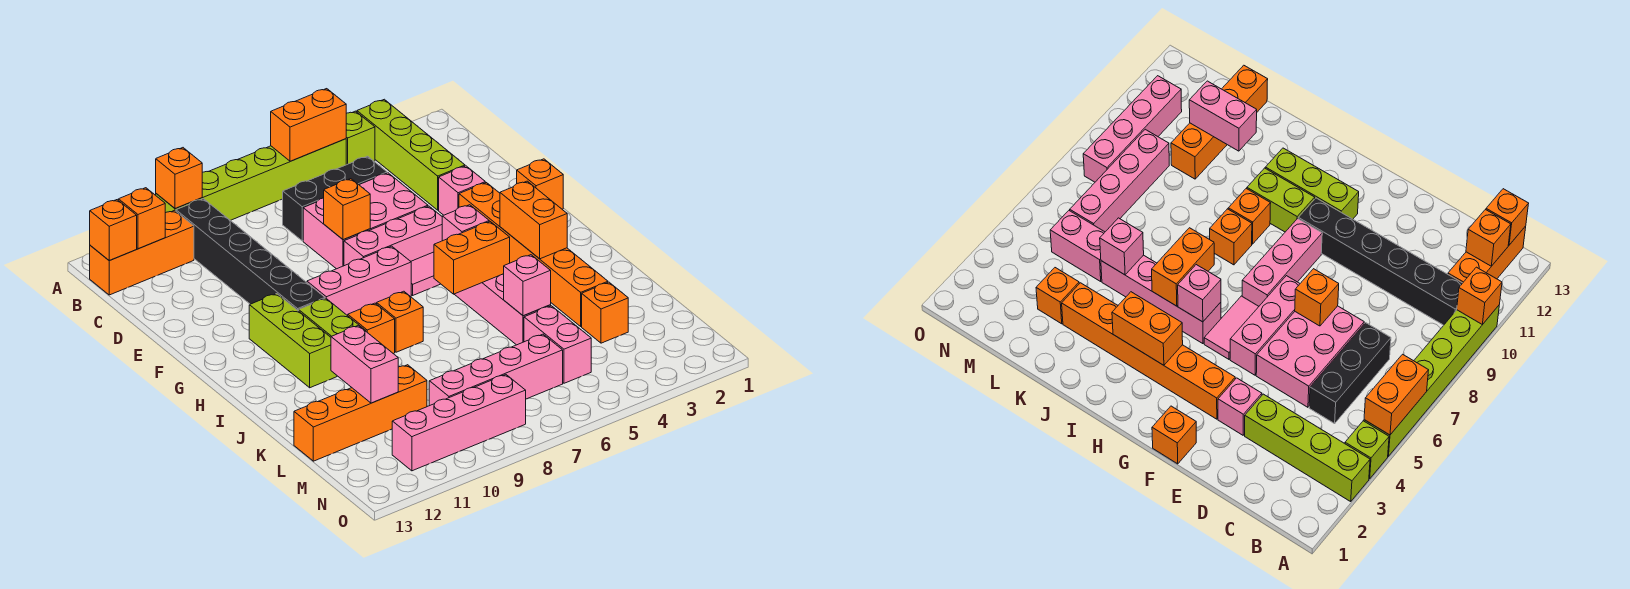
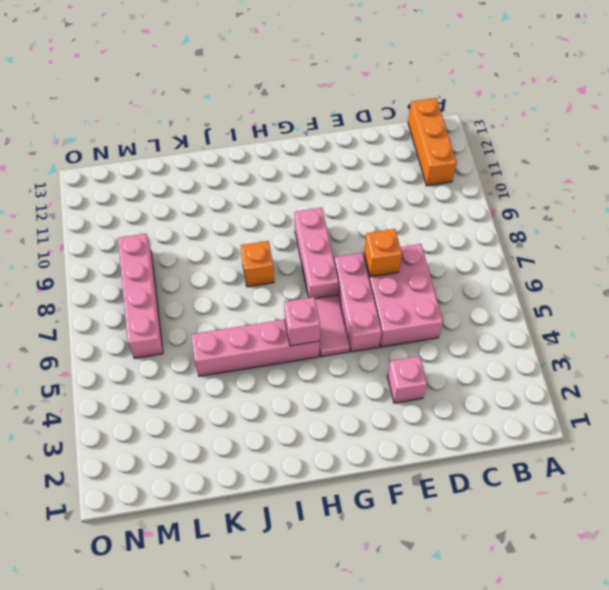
none -> lime 1x4 brick [357,99,465,210]
none -> lime 1x1 brick [346,111,375,165]
none -> lime 1x6 brick [156,139,346,220]
none -> black 1x6 brick [176,199,325,311]

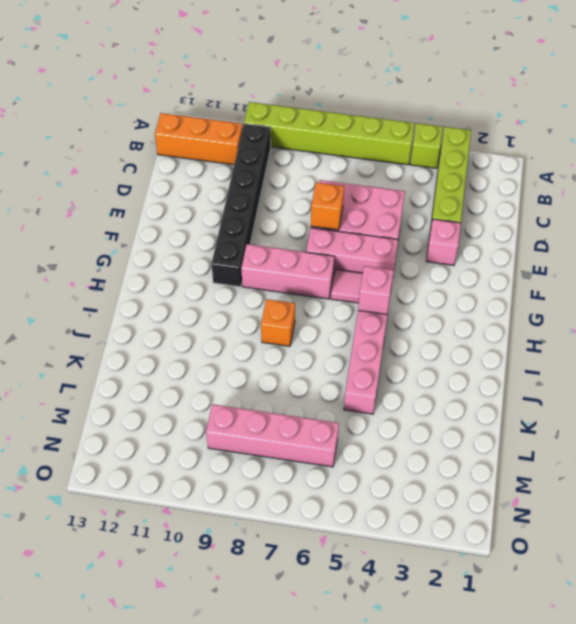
none -> black 1x3 brick [283,156,387,241]
none -> orange 1x1 brick [517,159,563,209]
none -> orange 1x6 brick [459,183,608,326]
none -> lime 1x3 brick [249,294,337,388]

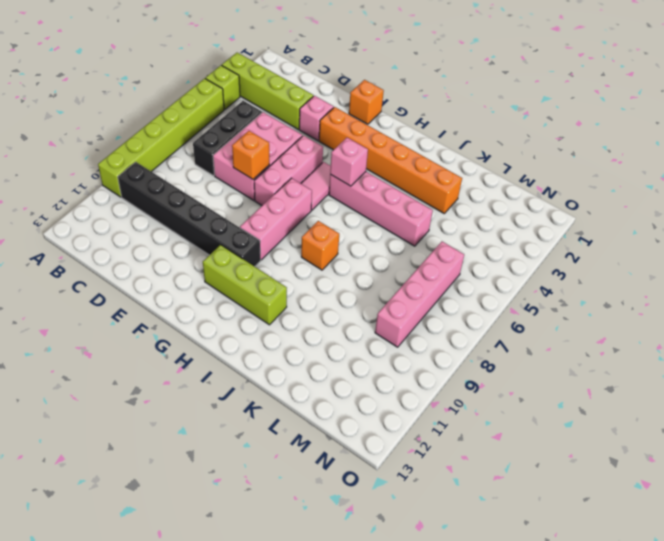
none -> orange 1x3 brick [90,210,194,295]
none -> lime 1x2 brick [299,298,366,337]
none -> orange 1x1 brick [348,303,395,354]
none -> orange 1x1 brick [582,282,628,343]

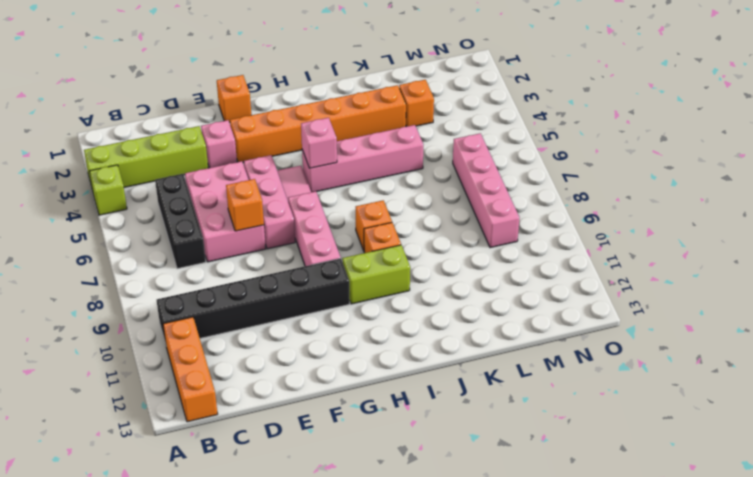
none -> lime 1x6 brick [156,139,346,220]
none -> lime 1x3 brick [249,294,337,388]
none -> pink 1x2 brick [524,306,591,383]
none -> orange 1x4 brick [294,365,427,461]

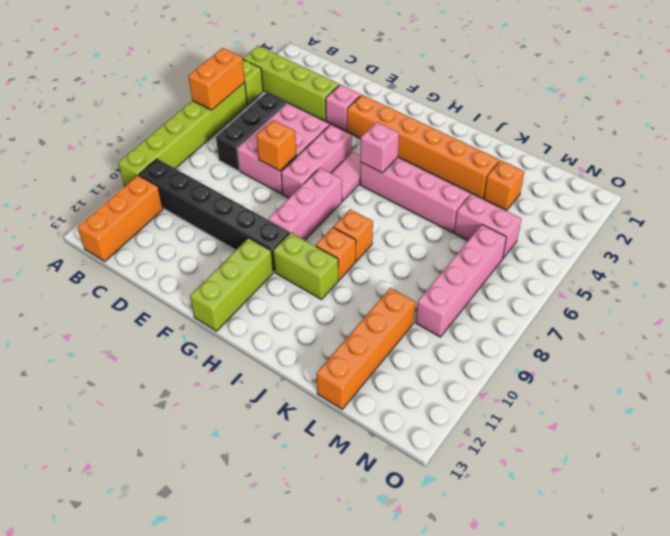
lime 1x3 brick [190,238,273,331] -> lime 1x3 brick turned to [249,294,337,388]
none -> orange 1x1 brick [517,159,563,209]
none -> pink 1x4 brick [392,375,526,471]
none -> orange 1x1 brick [156,148,202,209]
none -> orange 1x1 brick [119,188,165,249]

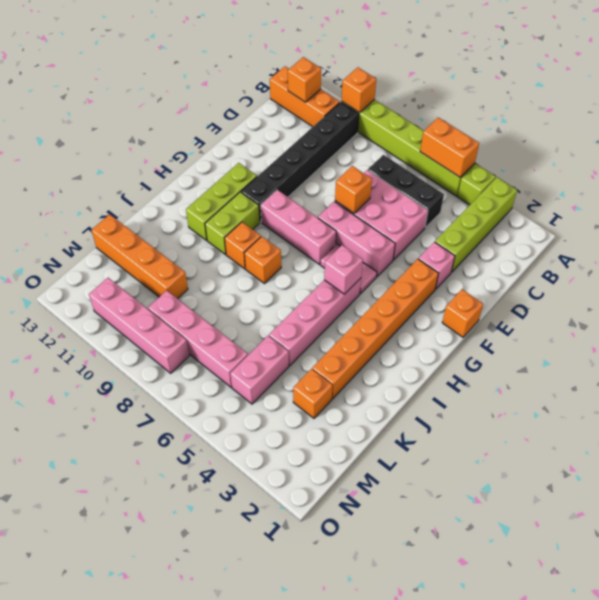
none -> orange 1x1 brick [90,200,137,261]
none -> orange 1x2 brick [500,181,567,259]
none -> orange 1x2 brick [434,221,510,294]
none -> pink 1x1 brick [504,255,551,316]

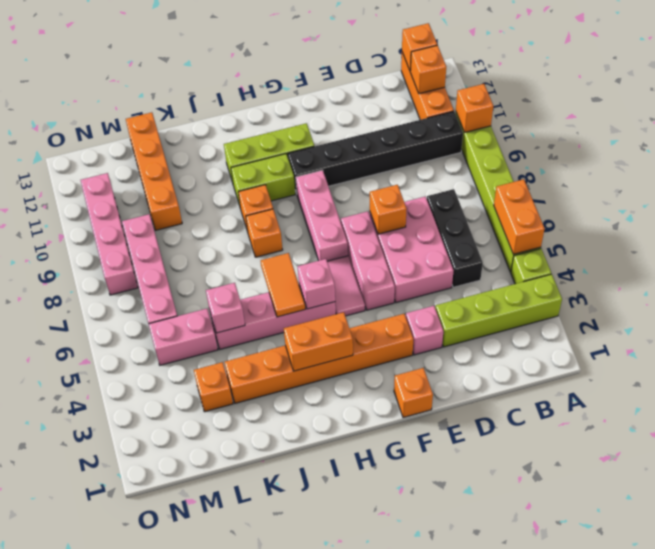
orange 1x2 tile [261,253,305,317] -> orange 1x2 brick [434,221,510,294]
none -> pink 1x2 brick [331,325,398,403]

